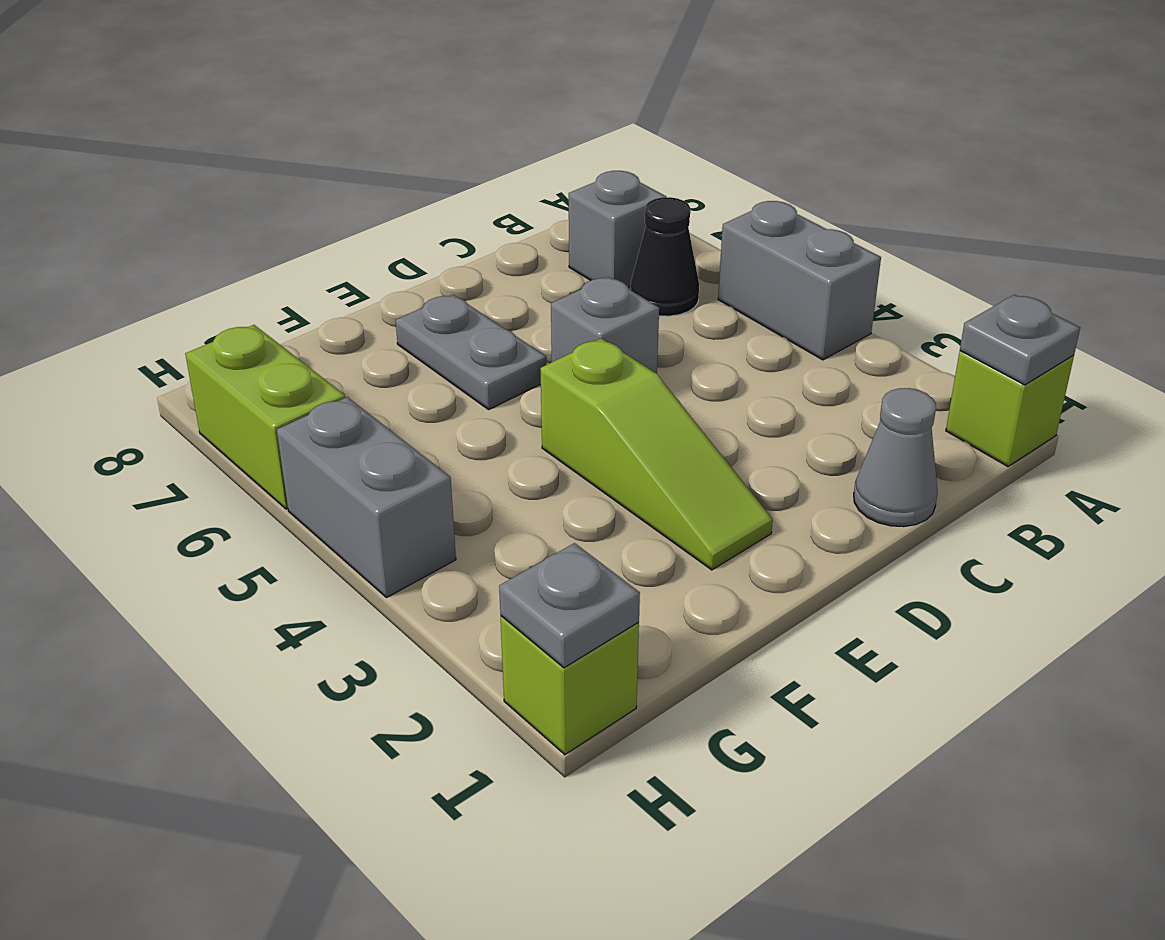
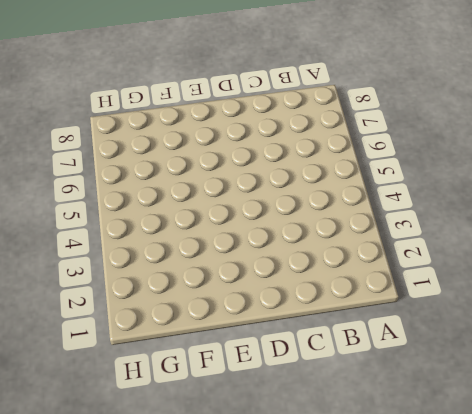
none -> lime 1x1 brick [946,351,1074,467]
none -> grey 1x2 brick [718,201,881,360]
none -> black 1x1 cone [631,197,699,316]

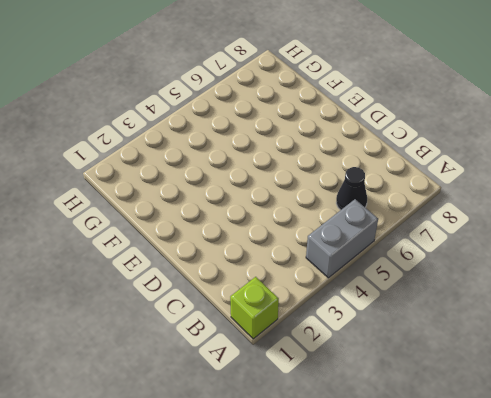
none -> grey 1x1 brick [569,171,666,287]
none -> grey 1x1 cone [854,388,938,527]
none -> grey 1x1 brick [551,277,659,374]

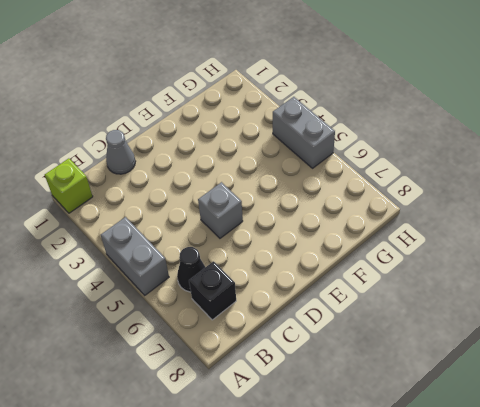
black 1x1 brick [189,261,236,320] -> grey 1x1 brick [569,171,666,287]
none -> lime 1x3 slope [540,338,773,570]
none -> grey 1x2 plate [396,295,546,409]
none -> lime 1x1 brick [500,616,639,755]

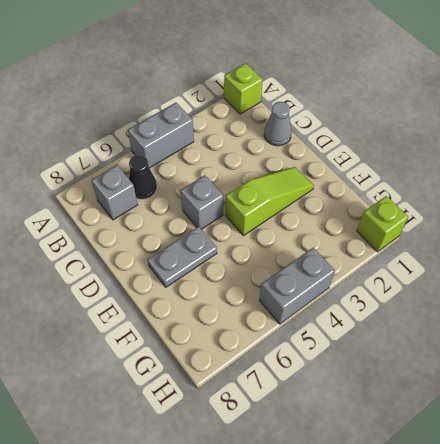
none -> lime 1x2 brick [185,325,345,509]
none -> grey 1x1 plate [960,295,1080,385]
none -> grey 1x1 plate [499,543,640,668]

